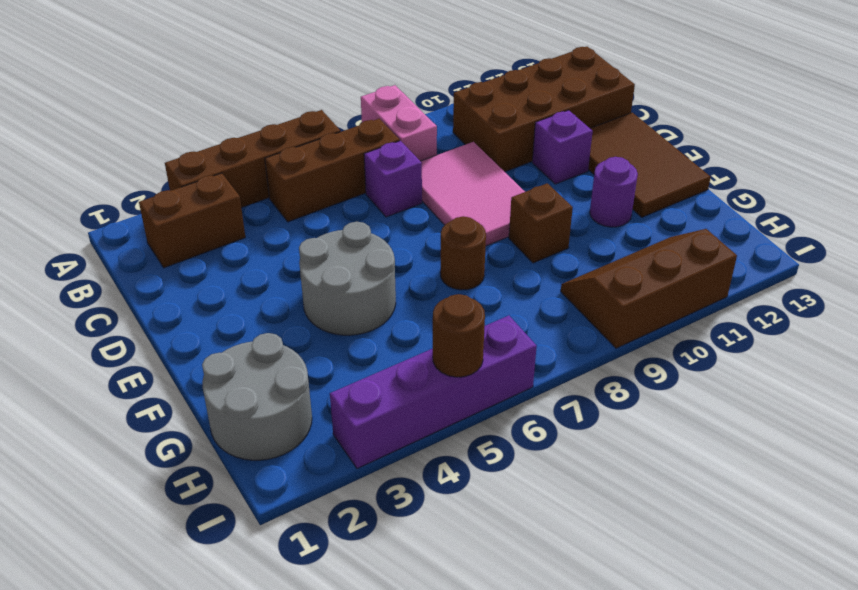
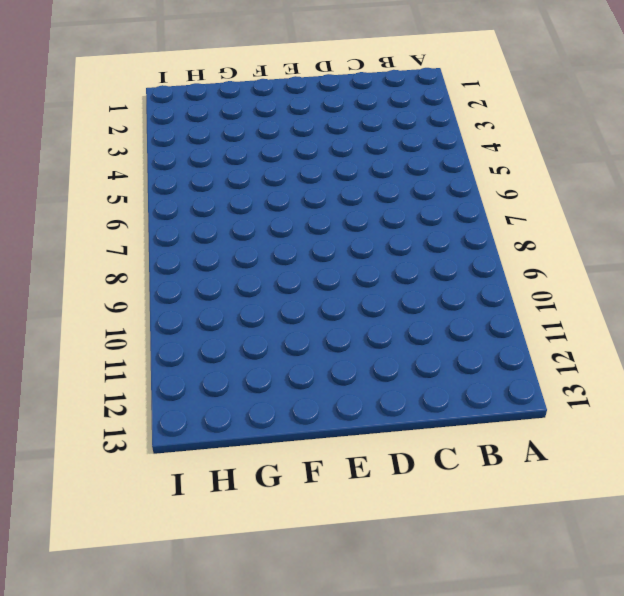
none -> brown 1x4 brick [165,110,341,208]
none -> pink 1x2 brick [361,85,437,161]
none -> brown 1x2 brick [139,173,245,268]

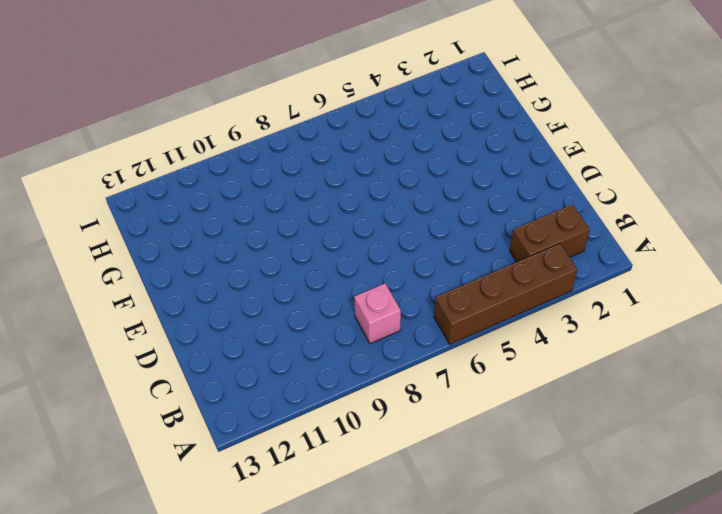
pink 1x1 brick [354,284,401,344] -> pink 1x2 brick [361,85,437,161]
none -> brown 1x3 brick [265,119,400,222]
none -> brown 2x4 brick [453,47,635,172]
none -> purple 1x1 brick [364,141,422,217]

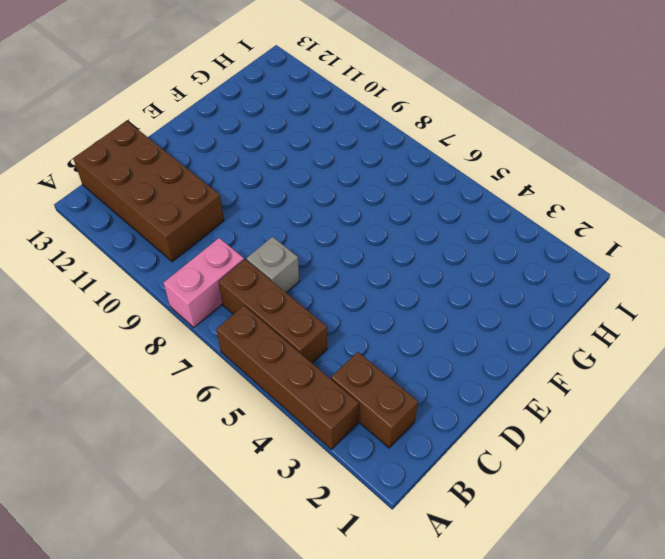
grey 1x1 brick [247,237,299,293] -> purple 1x1 brick [364,141,422,217]
none -> pink 2x3 tile [421,142,525,246]
none -> purple 1x1 brick [532,110,593,184]
none -> brown 2x3 tile [588,113,711,217]

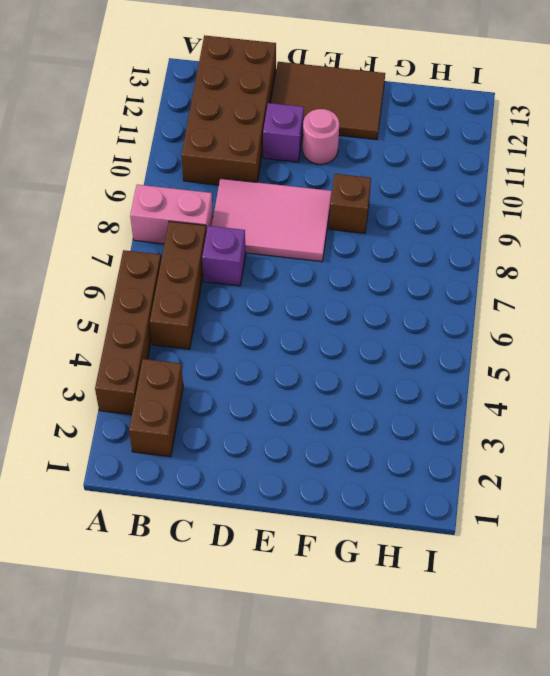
pink 1x1 round brick [303,109,339,164] -> none
none -> grey 2x2 round brick [299,222,396,335]
none -> brown 1x1 round brick [440,216,486,290]
none -> purple 1x1 round brick [590,157,638,227]

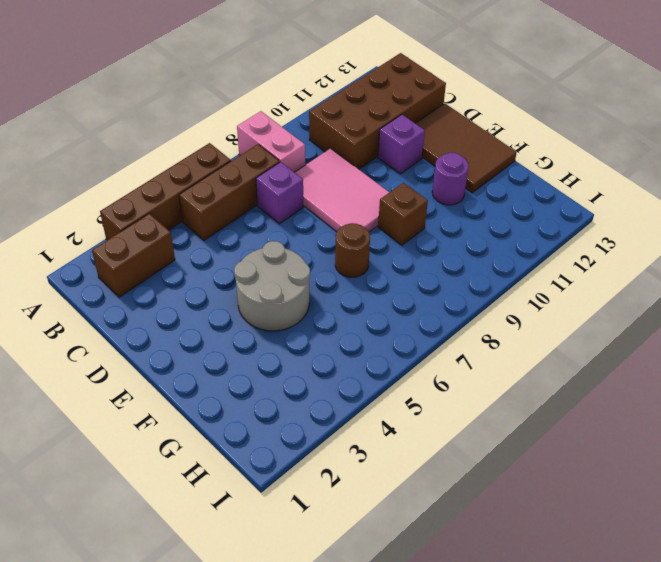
none -> grey 2x2 round brick [202,333,312,460]
none -> brown 2x3 slope [561,229,737,348]
none -> purple 1x4 brick [330,315,537,469]

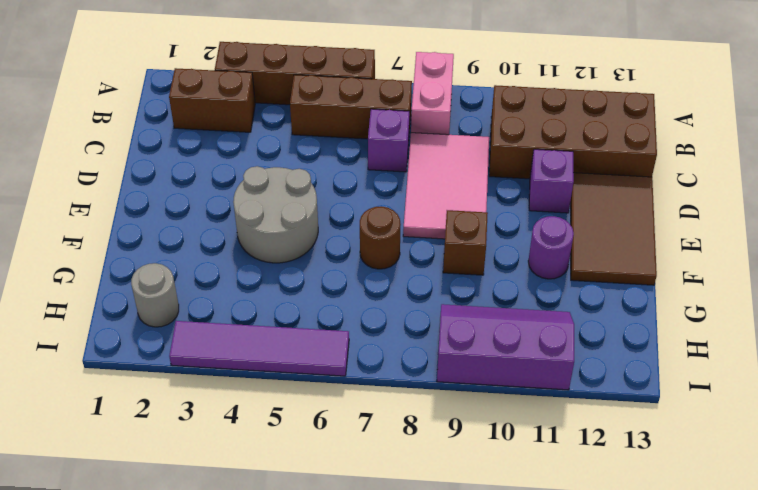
grey 1x1 round brick [131,263,179,327] -> grey 2x2 round brick [202,333,312,460]
purple 2x3 slope [437,304,574,390] -> brown 2x3 slope [561,229,737,348]
purple 1x4 tile [169,321,349,376] -> purple 1x4 brick [330,315,537,469]
none -> brown 1x1 round brick [433,294,485,377]

